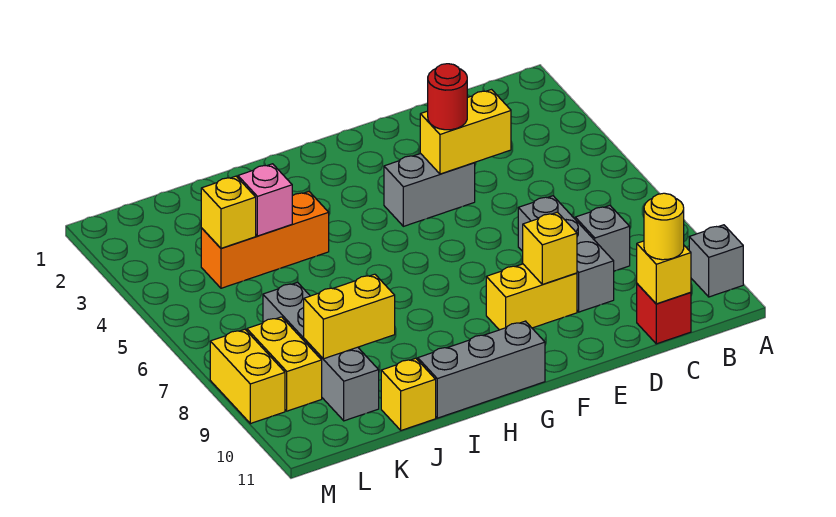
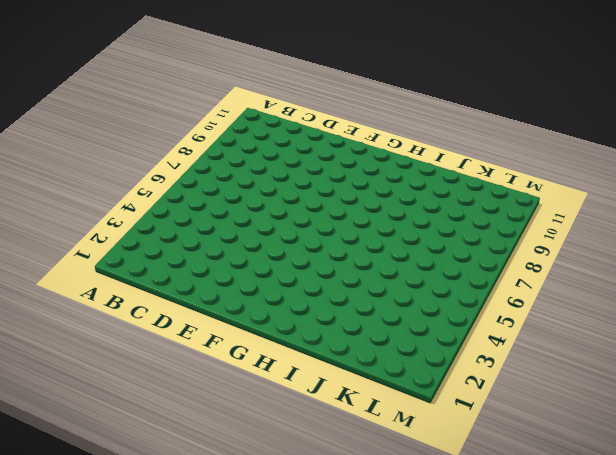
none -> grey 1x1 brick [689,225,743,297]
none -> grey 1x1 brick [575,206,630,271]
none -> red 1x1 brick [637,284,691,344]

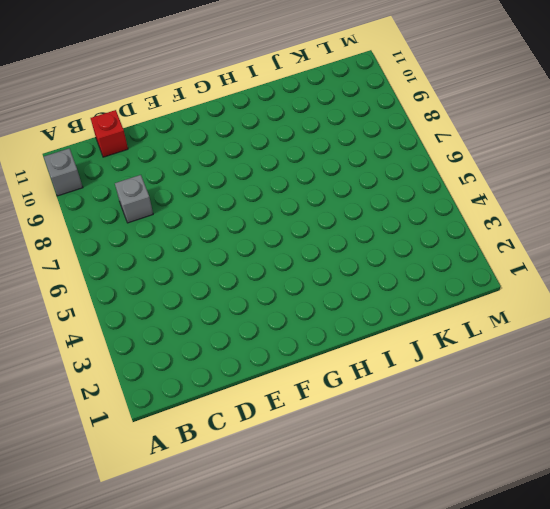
none -> grey 1x3 brick [518,196,614,312]
none -> grey 1x2 brick [384,154,475,226]
none -> yellow 1x2 brick [486,264,577,330]

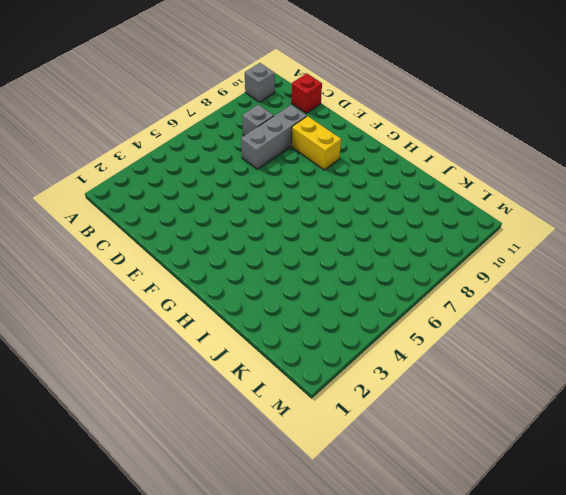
none -> grey 1x2 brick [384,154,475,226]
none -> grey 1x3 brick [418,321,545,418]
none -> orange 1x3 brick [201,192,329,288]

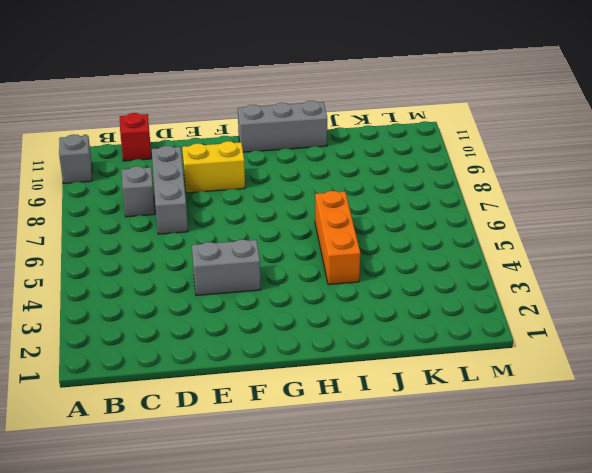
orange 1x3 brick [315,191,360,285] -> orange 1x3 brick turned to [201,192,329,288]
none -> yellow 1x1 brick [381,358,436,430]
none -> grey 1x4 brick [263,282,379,421]
none -> yellow 1x2 brick [247,317,322,411]

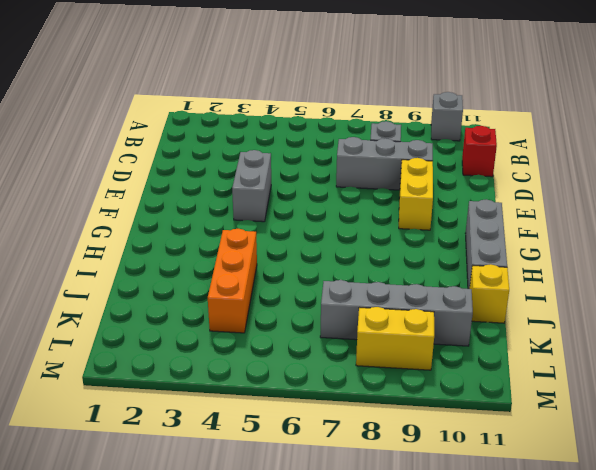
none -> yellow 1x2 brick [210,329,285,424]
none -> yellow 1x1 brick [637,241,691,304]
none -> yellow 1x2 brick [420,90,511,174]

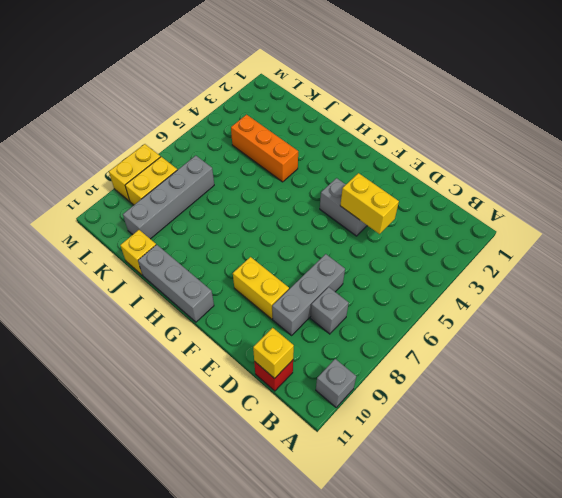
none -> yellow 1x1 brick [523,212,577,284]
none -> pink 1x1 brick [238,164,292,236]
none -> yellow 1x2 brick [304,274,395,359]

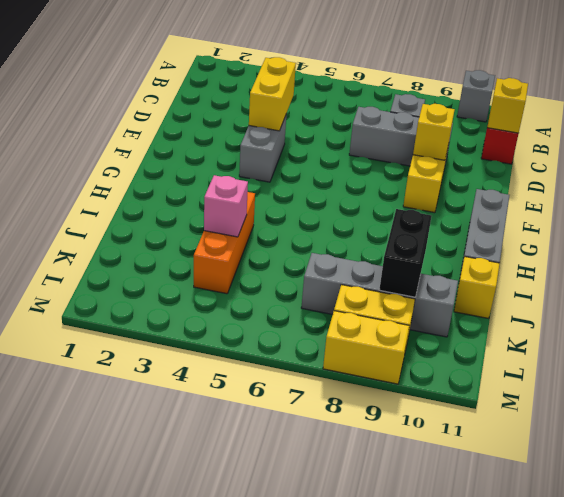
black 1x2 brick [379,209,431,297] -> yellow 1x2 brick [304,274,395,359]
none -> yellow 1x1 brick [201,176,256,248]
none -> yellow 1x1 round brick [644,193,684,260]
none -> red 1x1 round brick [428,64,467,130]

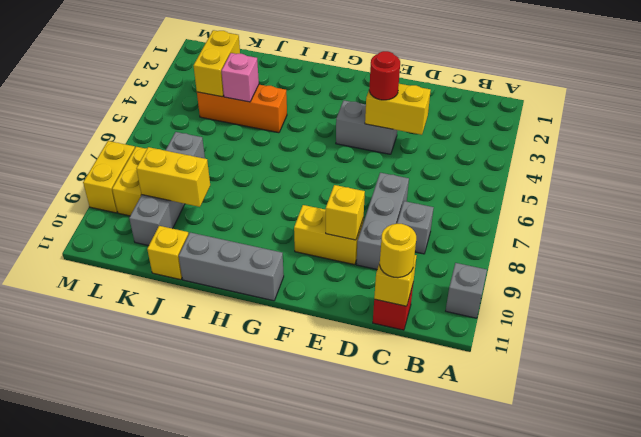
yellow 1x2 brick [193,30,240,97] -> yellow 1x1 brick [201,176,256,248]

